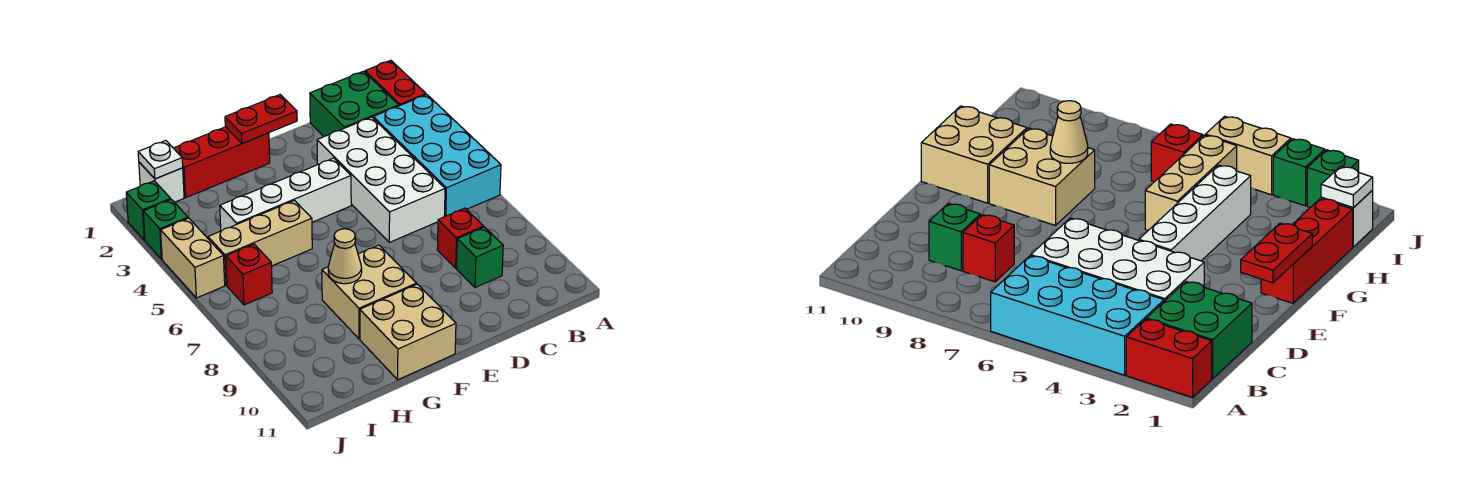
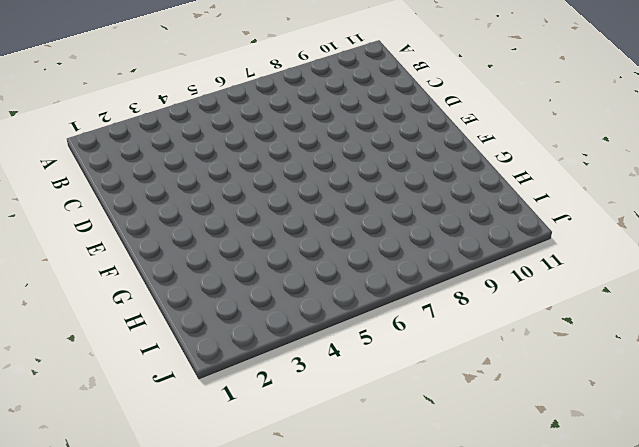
none -> red 1x2 brick [365,60,426,106]
none -> cyan 2x4 brick [373,95,501,217]
none -> green 2x2 brick [310,71,399,136]

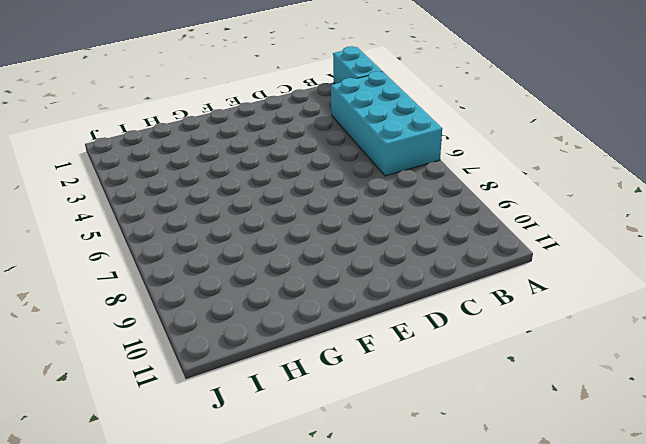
cyan 1x2 brick [333,46,383,84] -> red 1x2 brick [365,60,426,106]
none -> green 2x2 brick [310,71,399,136]
none -> white 2x4 brick [317,117,445,242]
none -> red 1x1 brick [437,208,484,268]

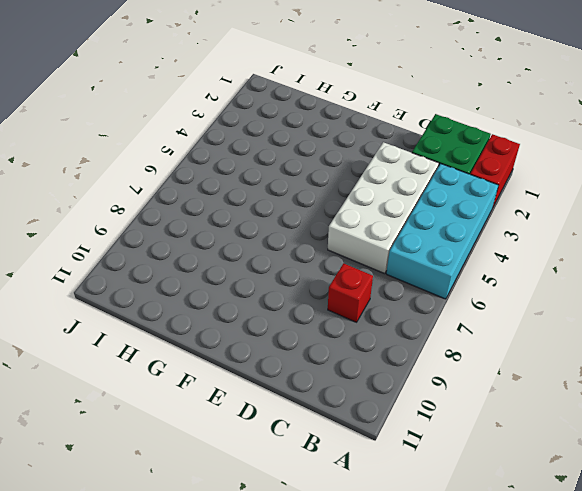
none -> green 1x1 brick [457,227,503,288]
none -> white 1x4 brick [220,158,351,231]
none -> red 1x3 brick [174,127,270,197]

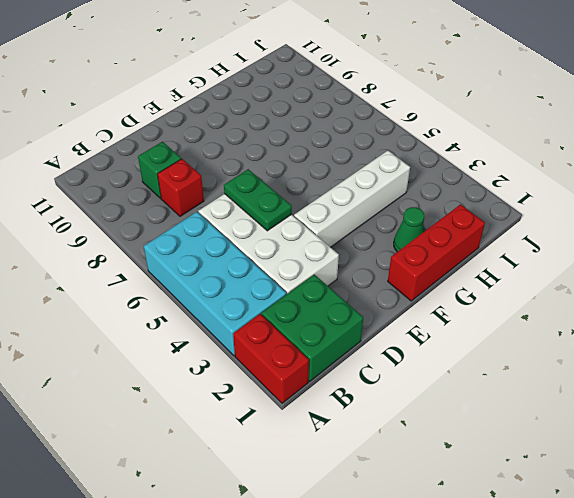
green 1x2 plate [224,169,292,231] -> none
green 1x1 cone [394,207,424,252] -> none
none -> tan 2x2 brick [322,245,417,339]
none -> tan 2x2 brick [360,284,456,380]
none -> tan 1x3 brick [208,200,312,285]

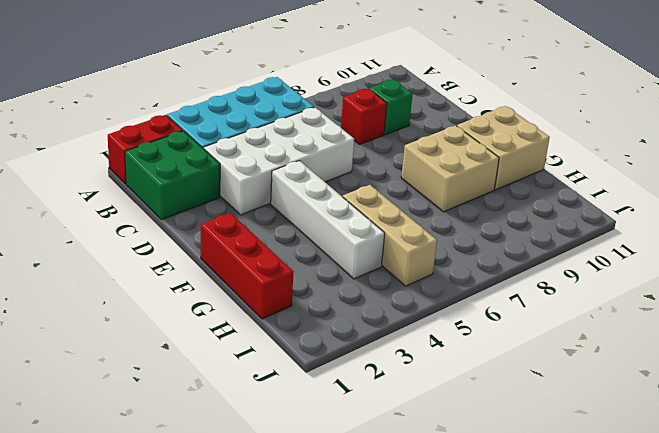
none -> white 1x1 brick [139,162,184,202]
none -> red 1x1 brick [226,244,272,305]
none -> green 1x1 brick [126,181,171,240]

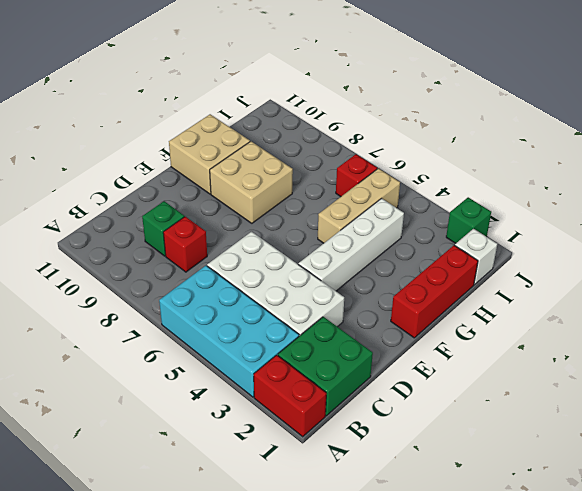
none -> green 1x1 brick [143,199,188,259]
none -> tan 1x2 brick [161,218,225,298]
none -> red 1x2 plate [225,95,297,143]

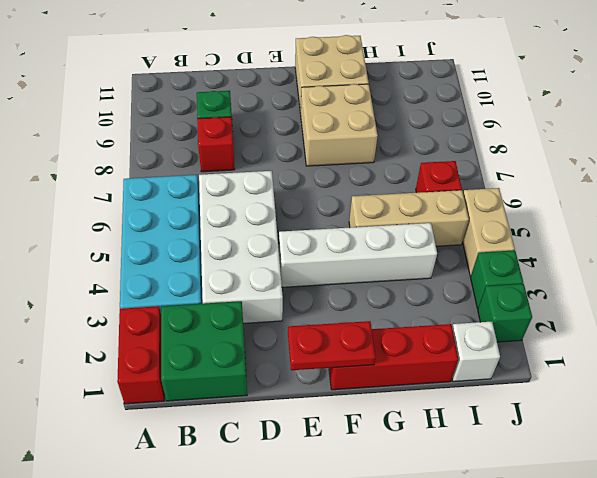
none -> tan 1x1 cone [328,229,362,284]
none -> white 1x1 plate [138,141,183,179]

